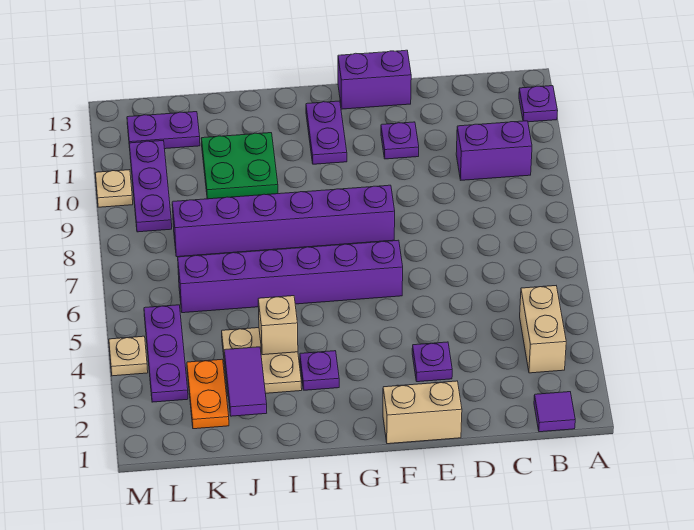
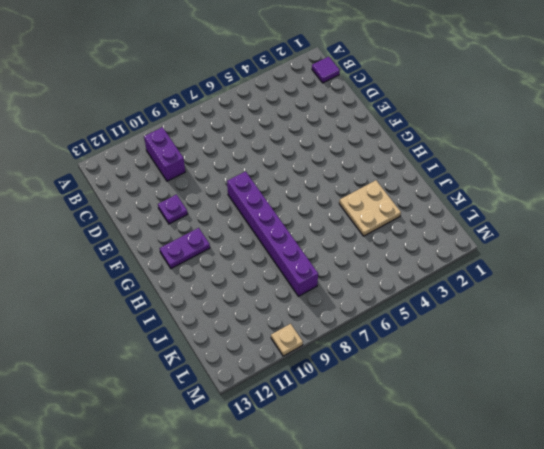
none -> purple 1x1 plate [519,86,558,122]
none -> tan 1x2 brick [520,286,566,373]
none -> tan 1x2 brick [383,381,462,444]

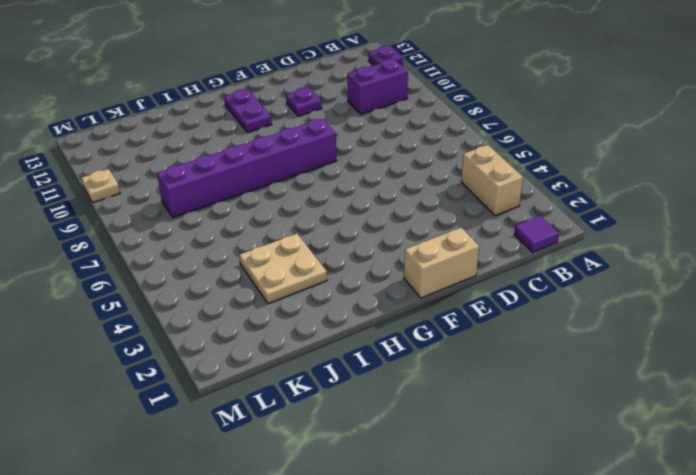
none -> purple 1x1 plate [412,342,452,382]
none -> purple 1x2 brick [338,50,411,109]
none -> purple 1x6 brick [178,240,403,313]

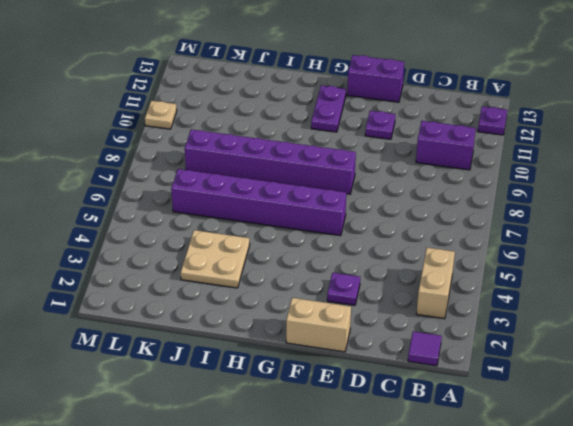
none -> purple 1x1 plate [300,351,339,390]
none -> green 2x2 plate [201,133,278,199]
none -> orange 1x2 plate [187,359,229,429]

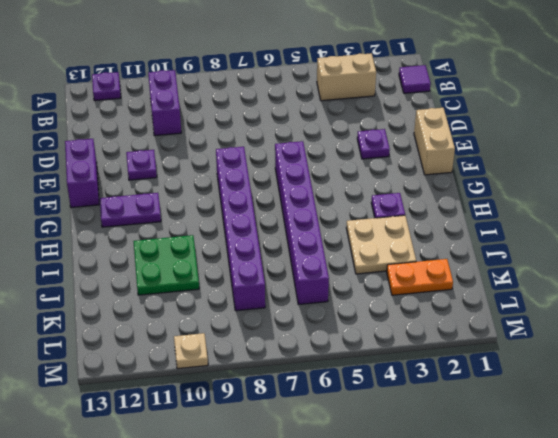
none -> purple 1x2 plate [127,112,200,149]
none -> purple 1x3 plate [144,305,188,402]
none -> purple 1x3 plate [129,141,172,232]

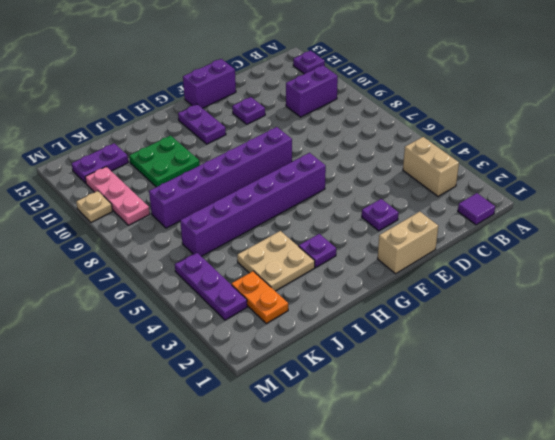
pink 1x3 plate [85,167,150,225] -> purple 1x3 plate [129,141,172,232]
none -> tan 1x1 plate [109,336,148,376]
none -> tan 1x1 brick [258,296,298,355]
none -> purple 1x2 tile [224,347,267,416]

